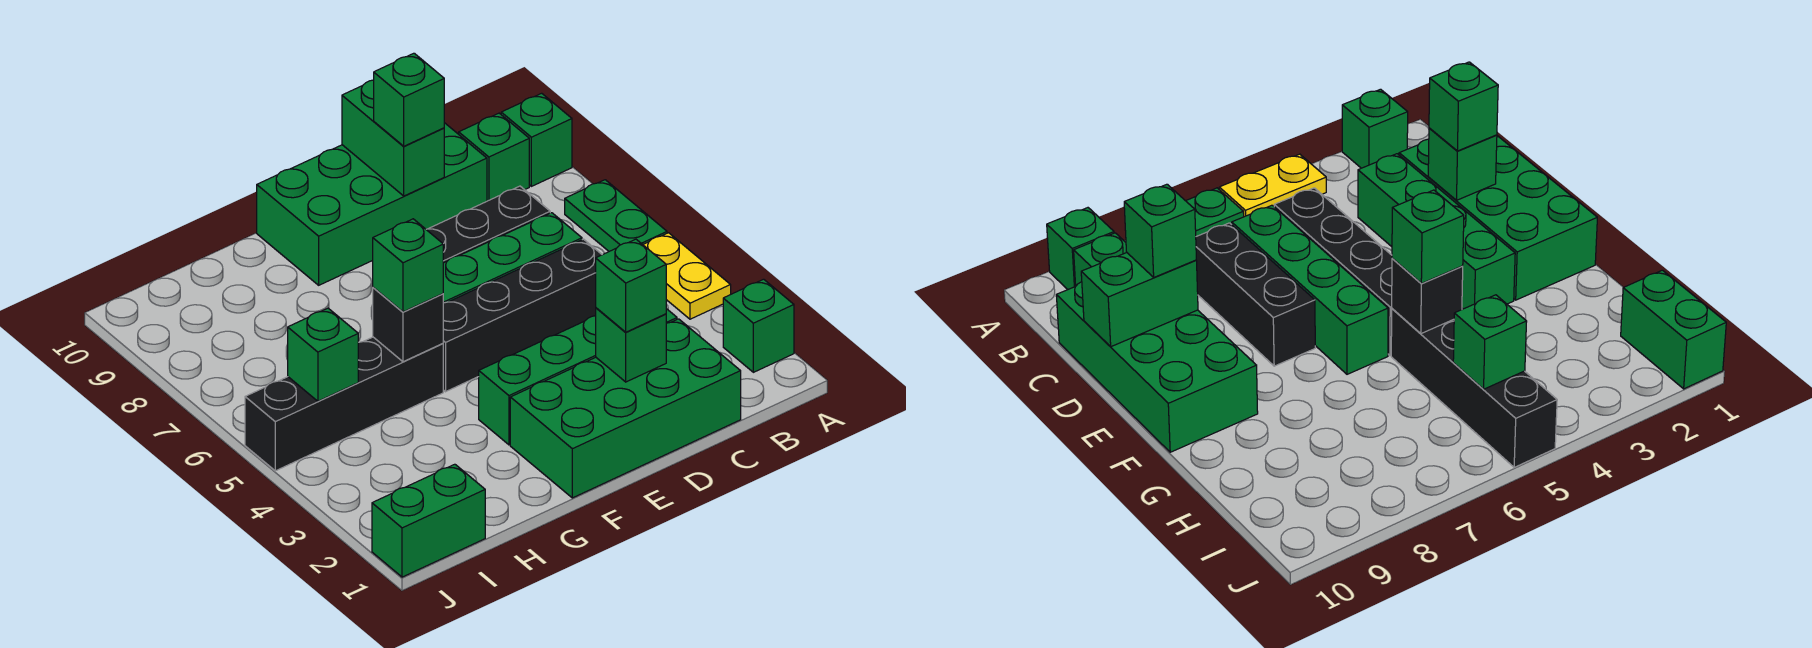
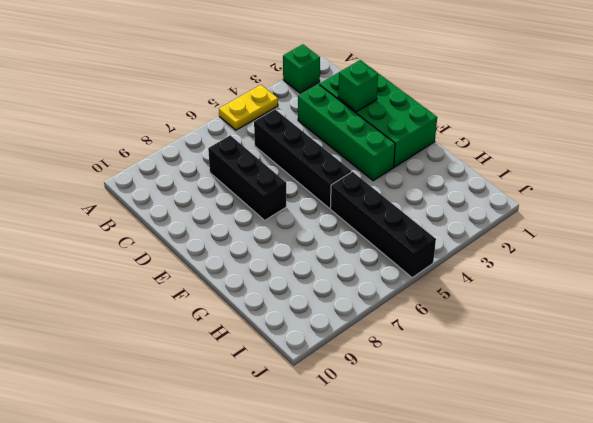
none -> green 1x2 plate [565,180,667,251]
none -> green 1x1 brick [501,93,572,186]
none -> green 1x1 brick [459,113,529,201]

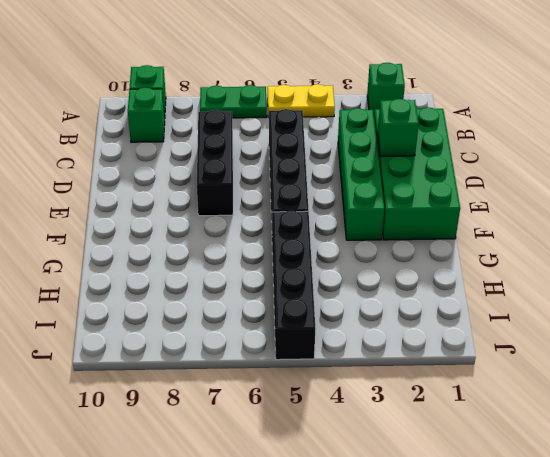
none -> green 1x4 brick [443,213,582,303]
none -> green 2x4 brick [257,123,487,285]
none -> green 1x2 brick [372,464,485,577]

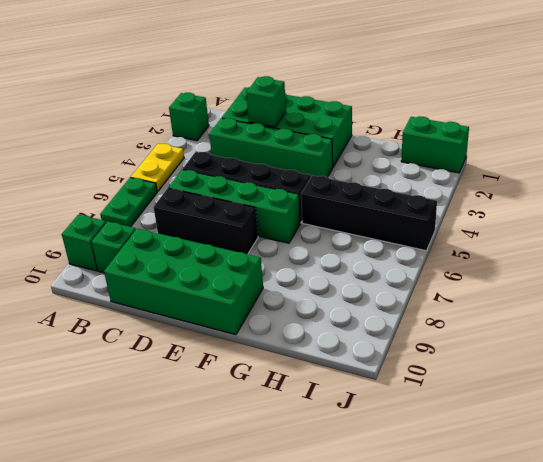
none -> green 1x2 brick [342,80,444,196]
none -> black 1x1 brick [373,287,443,362]
none -> green 1x1 brick [288,308,358,401]

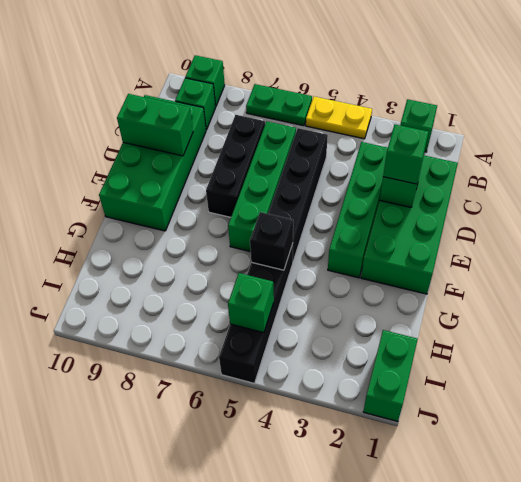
none -> green 1x1 brick [374,53,444,146]
none -> green 1x1 brick [373,219,443,312]

